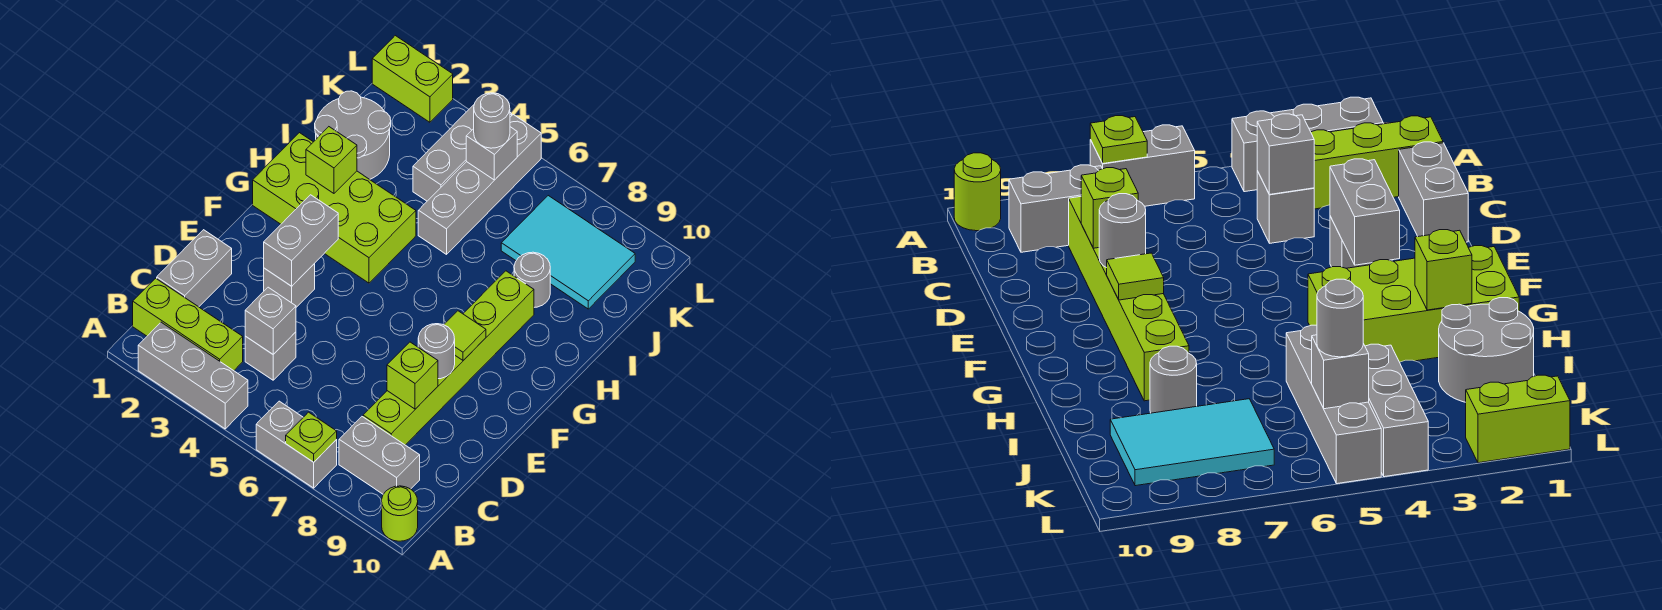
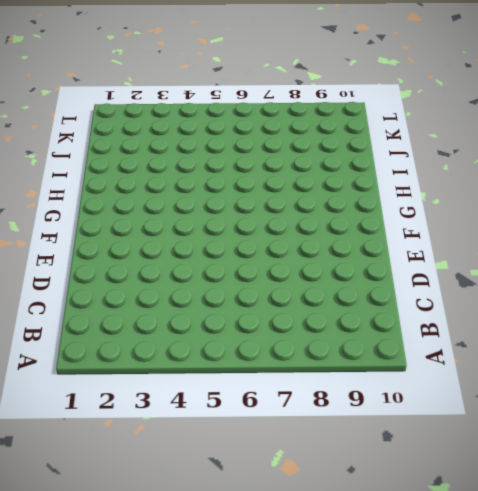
none -> grey 1x3 brick [138,322,248,429]
none -> grey 1x2 brick [256,401,337,488]
none -> lime 1x1 round brick [382,486,418,541]

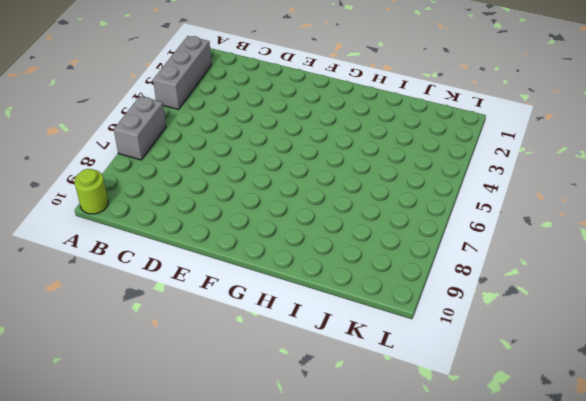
none -> lime 1x3 brick [133,278,243,371]
none -> grey 1x2 brick [339,417,420,494]
none -> grey 1x2 brick [157,230,232,307]

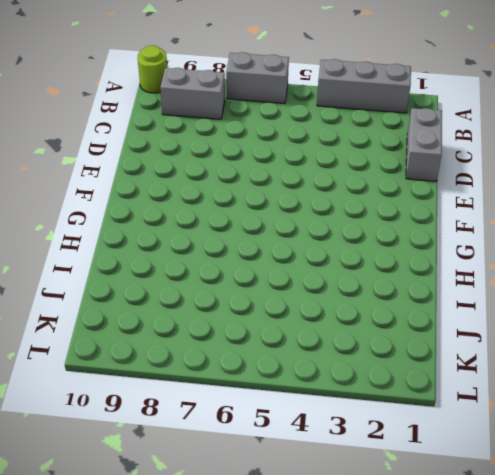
none -> lime 1x3 brick [133,278,243,371]
none -> grey 1x1 brick [245,332,296,380]
none -> lime 1x6 brick [363,271,534,445]

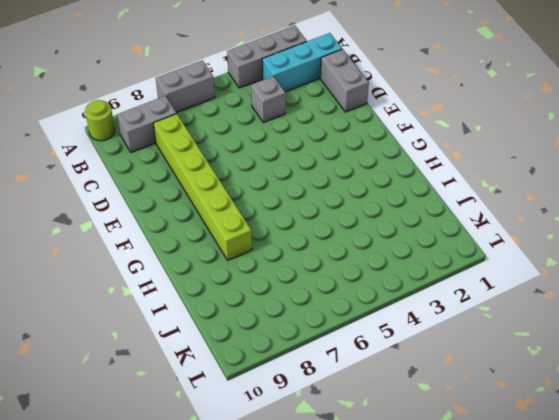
cyan 1x3 brick [262,33,342,92] -> lime 1x3 brick [133,278,243,371]
none -> grey 1x1 brick [264,264,315,307]
none -> lime 2x4 brick [253,133,416,283]
none -> grey 2x2 round brick [315,91,391,179]

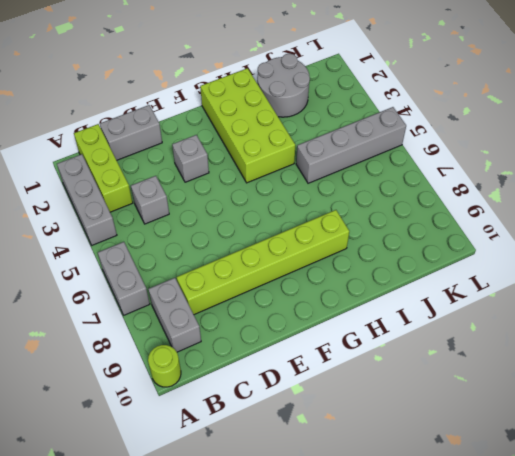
none -> grey 1x1 round brick [514,252,550,307]
none -> grey 1x3 brick [413,105,512,201]
none -> cyan 2x3 tile [501,196,635,309]

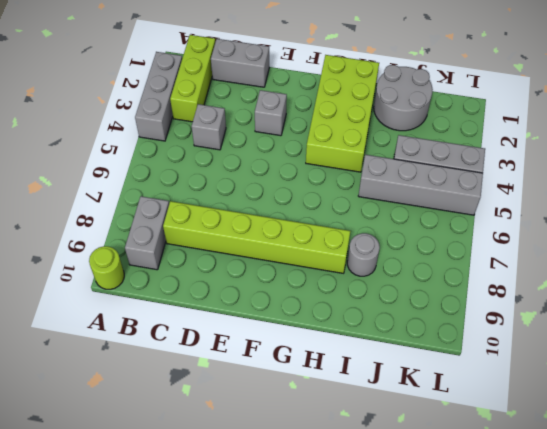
none -> grey 1x2 brick [256,401,337,488]
none -> cyan 2x3 tile [501,196,635,309]
none -> lime 1x2 brick [372,36,453,122]

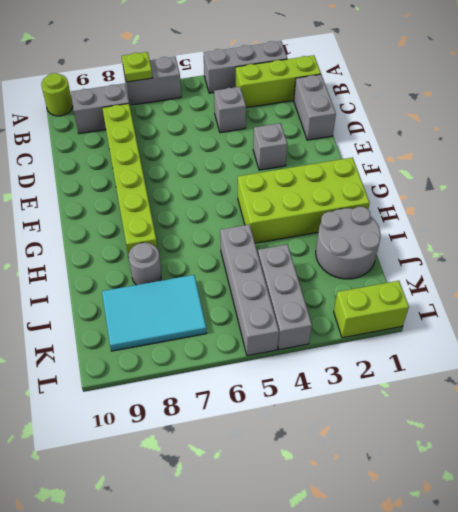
none -> grey 1x1 brick [245,287,296,354]
none -> lime 1x1 brick [387,342,438,409]
none -> grey 1x2 brick [264,195,338,286]

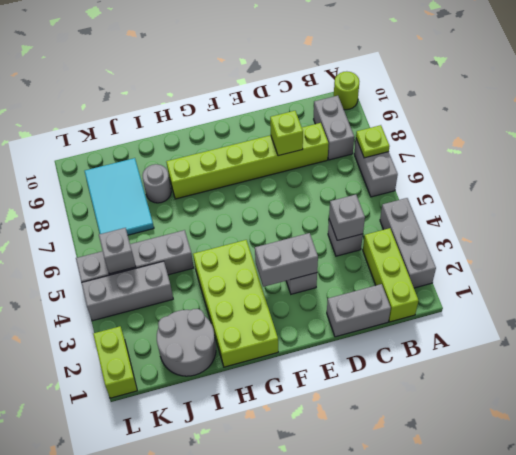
none -> grey 1x1 round brick [418,324,455,379]
none -> lime 1x1 tile [444,311,486,360]
none -> lime 1x1 brick [306,127,357,193]

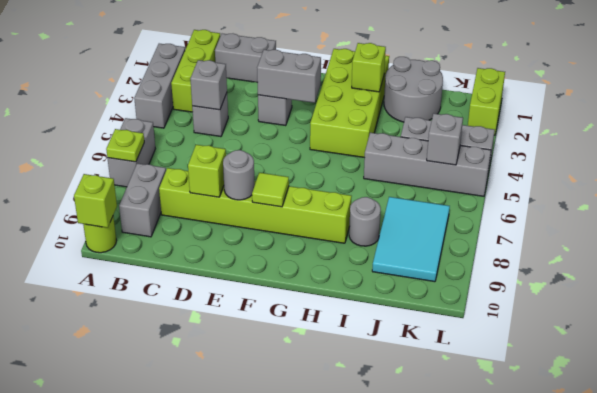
lime 1x1 brick [74,174,117,228] -> none
none -> grey 1x1 round brick [474,93,510,148]

